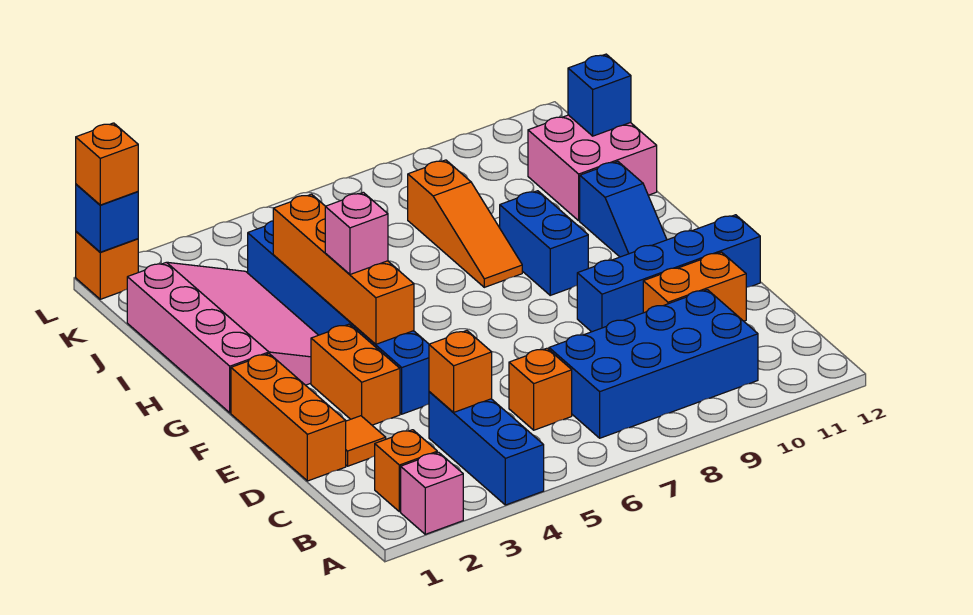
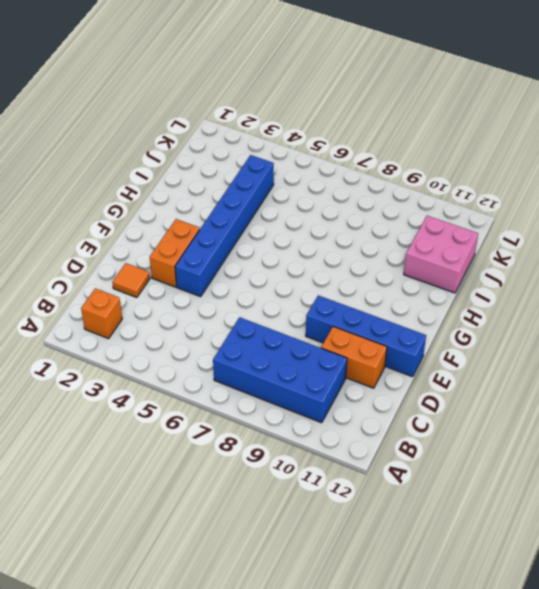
none -> pink 1x1 brick [401,452,463,534]
none -> blue 1x3 brick [429,392,544,505]
none -> orange 1x1 brick [509,348,572,430]

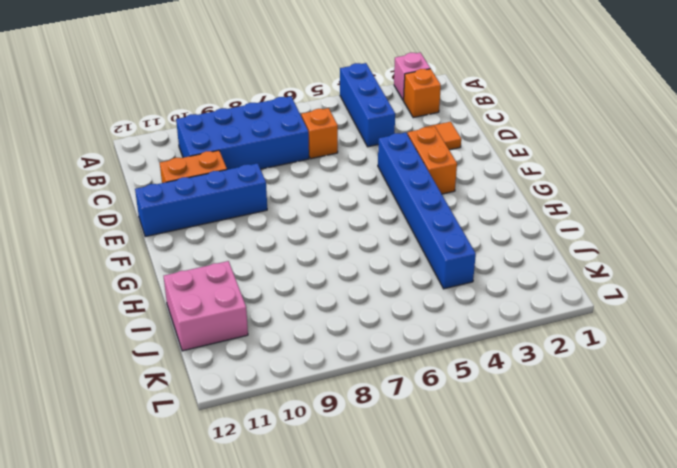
none -> orange 1x3 brick [231,354,346,481]
none -> pink 3x4 slope [127,262,318,413]
none -> blue 1x2 brick [500,191,588,295]

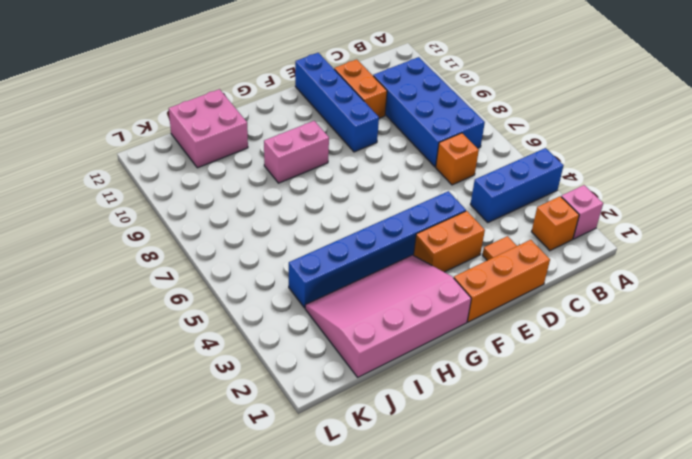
pink 1x2 brick [264,121,329,183] -> blue 1x2 brick [500,191,588,295]
none -> blue 1x2 slope [580,161,667,257]
none -> orange 1x3 slope [408,160,522,287]
none -> orange 1x1 brick [76,232,138,299]

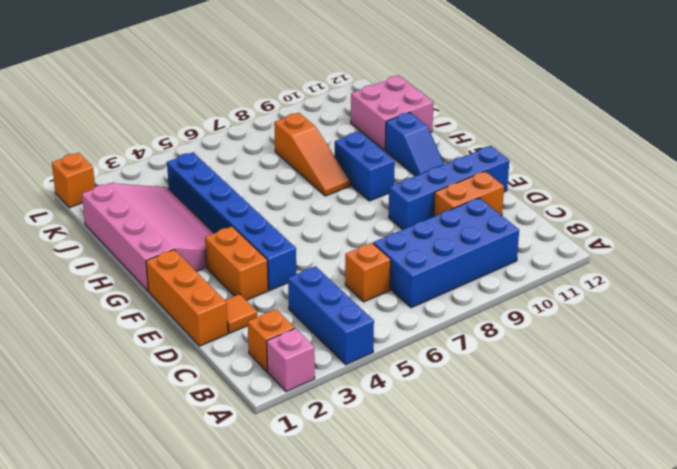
none -> orange 1x1 brick [429,331,492,413]
none -> orange 1x4 brick [273,194,414,344]
none -> blue 1x1 brick [568,54,631,136]

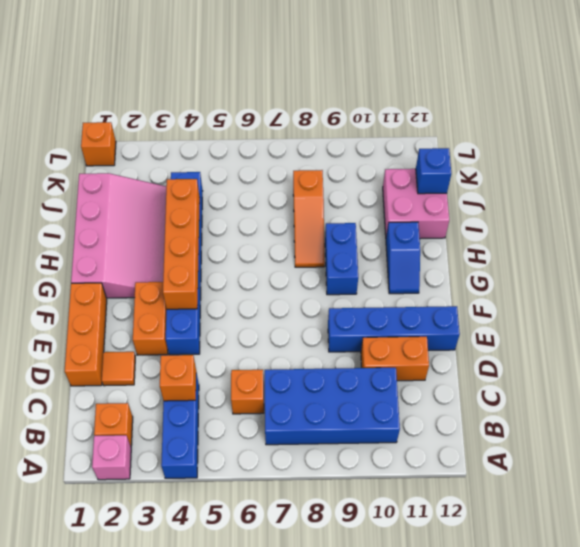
none -> blue 1x1 brick [76,184,138,252]
none -> pink 1x1 brick [325,192,388,274]
none -> orange 1x1 brick [76,123,138,205]

